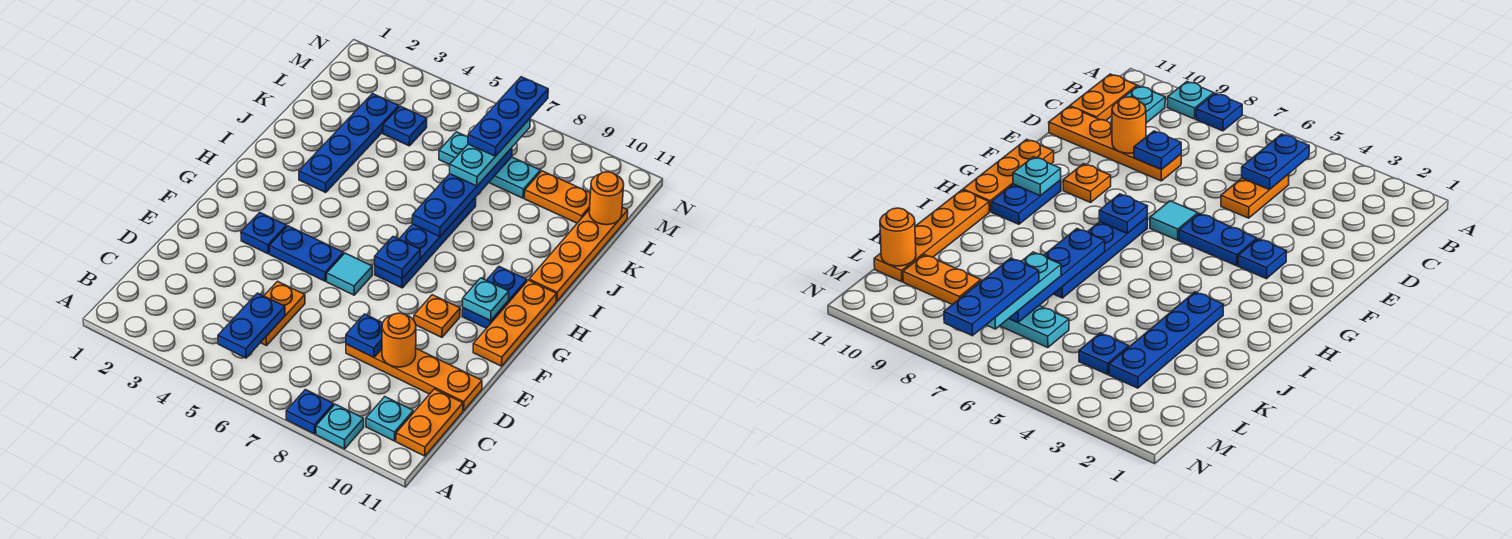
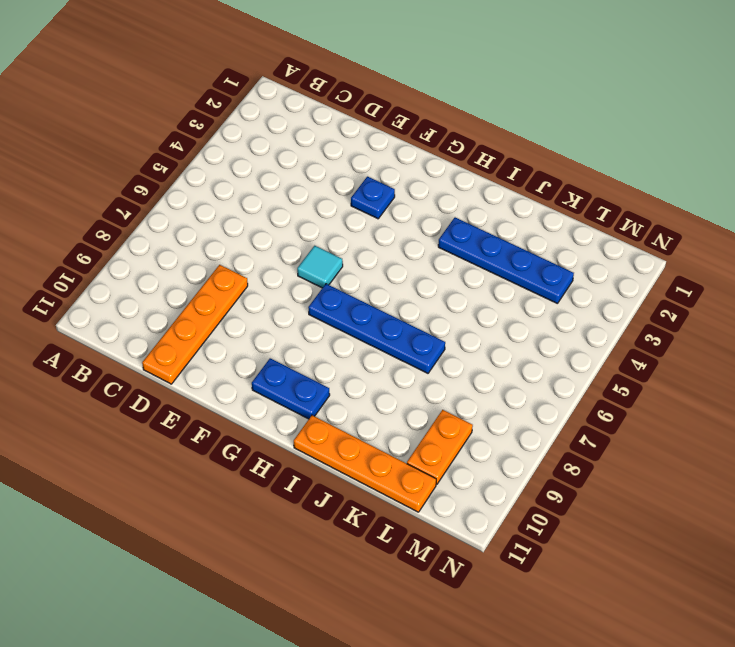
none -> blue 1x1 plate [286,390,334,434]
none -> cyan 1x1 plate [316,404,364,449]
none -> cyan 1x1 plate [366,397,413,441]

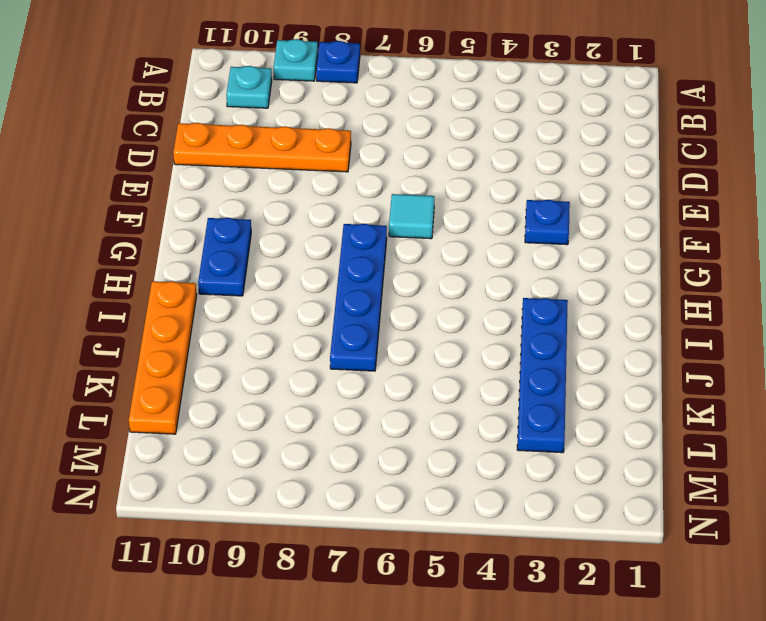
none -> orange 1x2 plate [396,389,463,456]
none -> orange 1x2 plate [261,281,305,346]
none -> blue 1x2 plate [269,226,344,281]

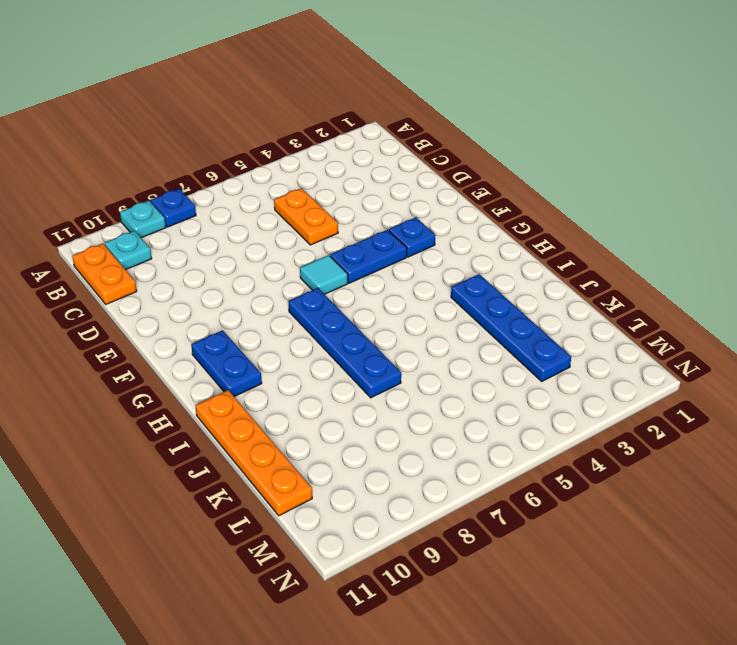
none -> orange 1x4 plate [346,344,482,411]
none -> orange 1x1 plate [414,295,460,337]
none -> orange 1x3 plate [473,280,557,366]

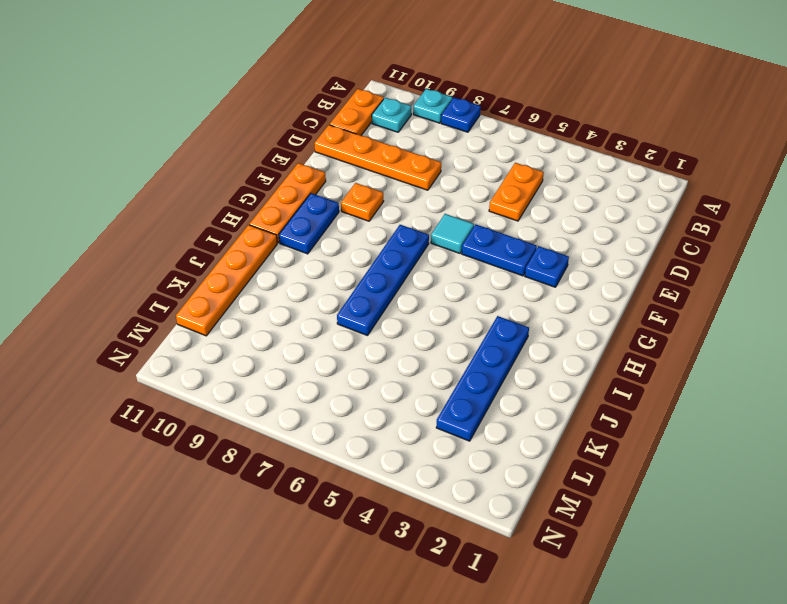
none -> blue 1x1 plate [383,106,427,146]
none -> cyan 1x3 plate [439,132,540,198]
none -> orange 1x2 plate [525,171,590,223]

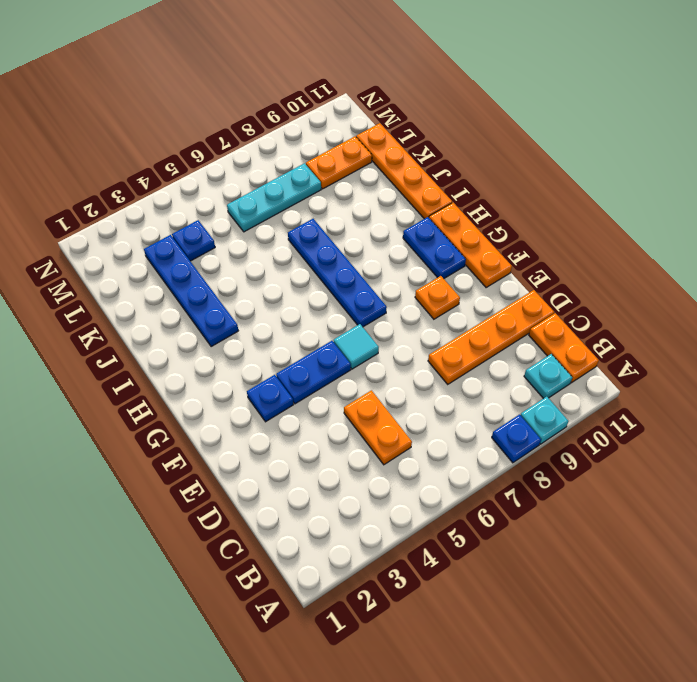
none -> blue 1x2 plate [218,293,285,358]
none -> blue 1x1 plate [346,314,383,357]
none -> orange 1x1 round brick [382,313,416,367]

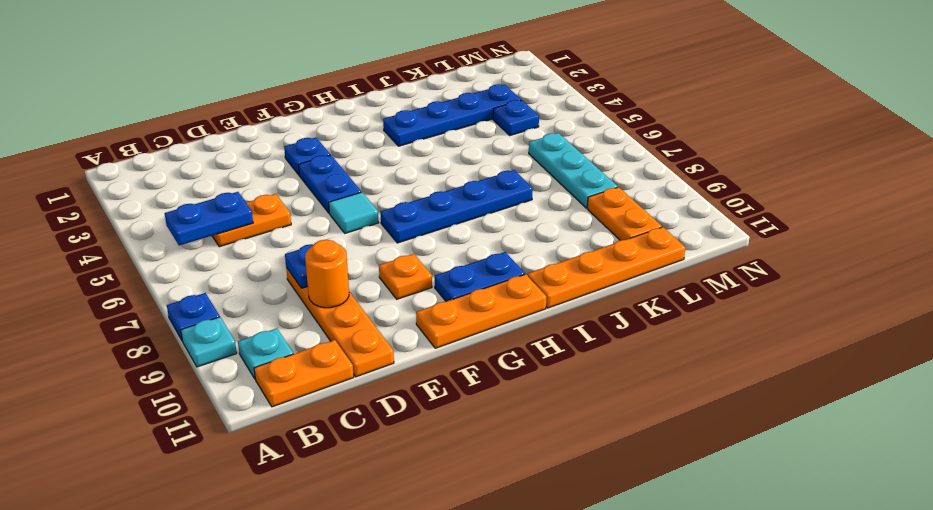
none -> blue 1x1 plate [375,237,420,279]
none -> cyan 1x1 plate [463,278,509,321]
none -> blue 1x4 plate [412,148,512,237]

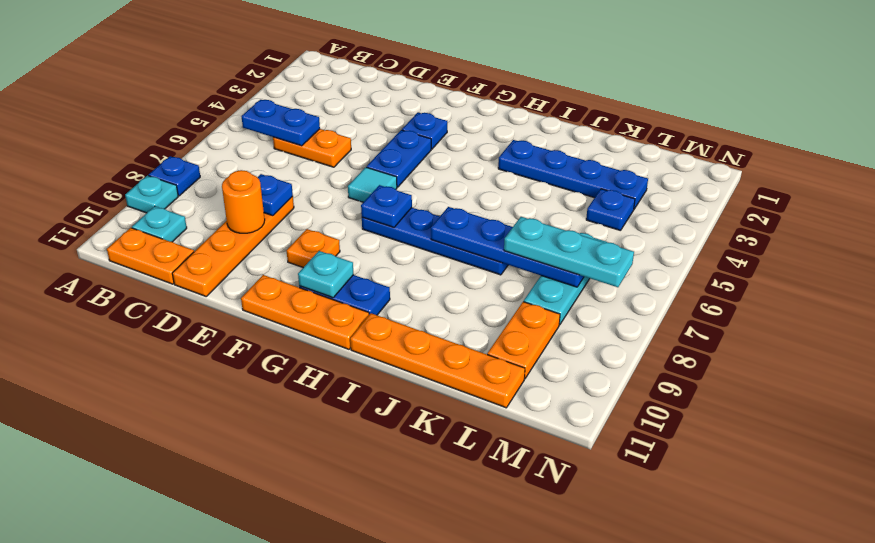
none -> orange 1x1 round brick [589,172,624,225]
none -> blue 1x3 plate [468,77,548,156]

